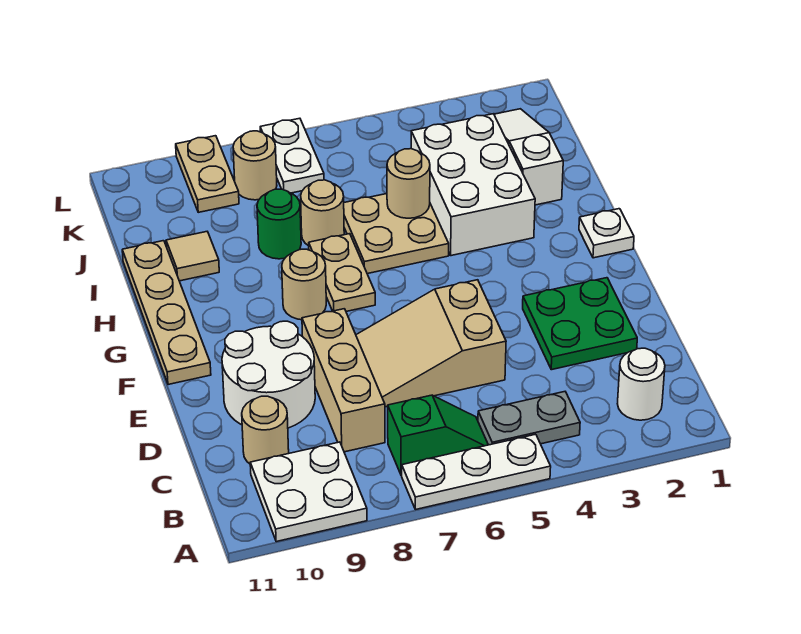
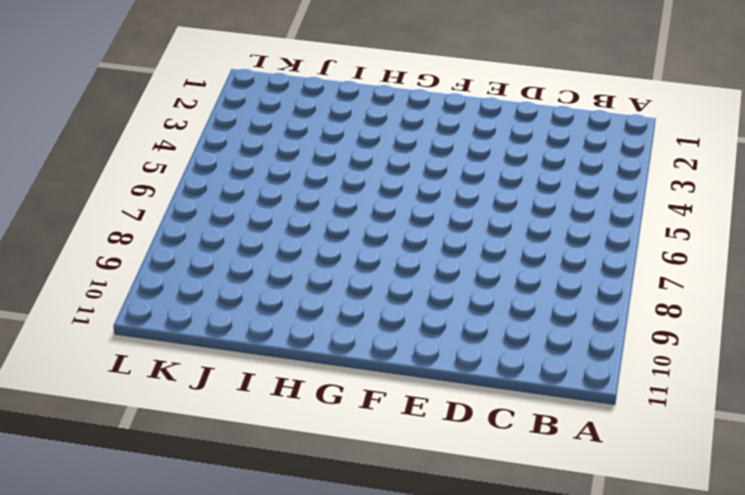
none -> white 1x3 plate [402,434,551,510]
none -> white 2x2 plate [250,442,367,542]
none -> white 1x1 round brick [617,348,665,420]

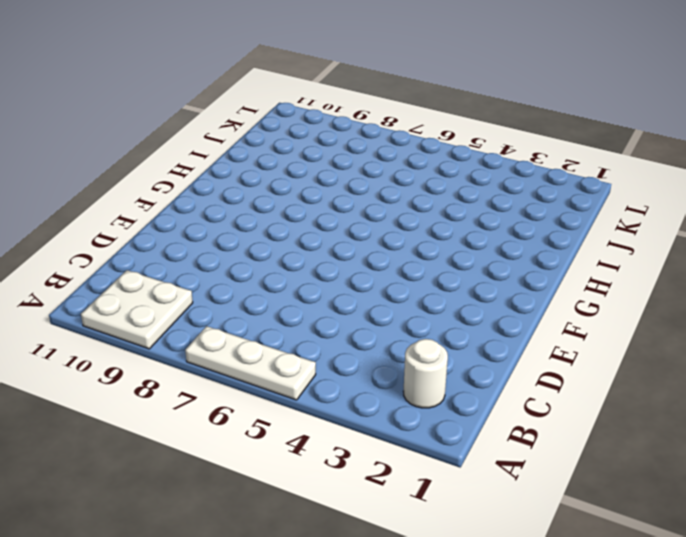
none -> grey 1x2 plate [478,392,580,445]
none -> green 1x2 slope [388,395,488,476]
none -> tan 1x3 brick [302,309,385,452]

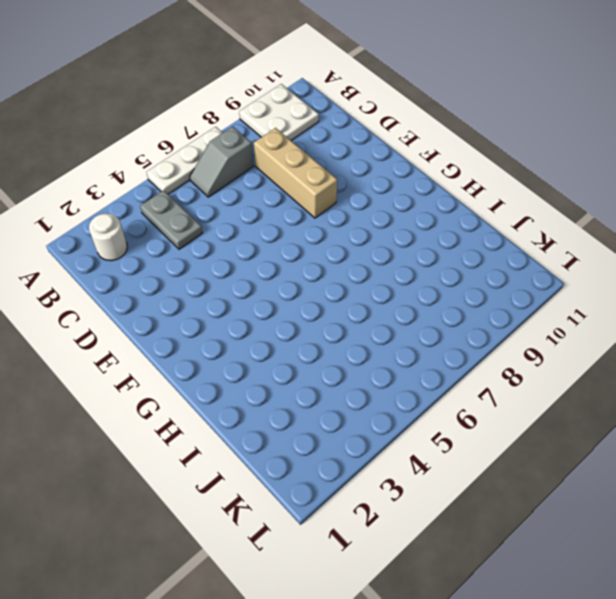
grey 1x2 plate [140,190,203,249] -> grey 1x2 plate turned to [478,392,580,445]
grey 1x2 slope [190,127,253,197] -> green 1x2 slope [388,395,488,476]
none -> tan 1x1 round brick [242,396,289,464]
none -> green 2x2 plate [523,278,637,370]
none -> tan 2x3 slope [356,280,506,407]

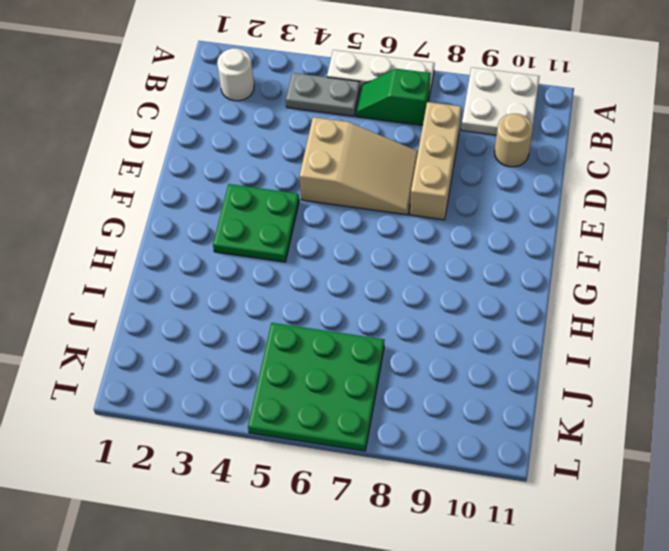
green 2x2 plate [213,184,299,262] -> green 2x2 plate moved to [523,278,637,370]
green 3x3 plate [248,323,385,451] -> white 1x2 plate [260,118,324,193]
none -> white 2x2 round brick [222,321,315,428]
none -> tan 1x4 plate [122,241,211,385]
none -> white 1x1 plate [579,209,634,258]

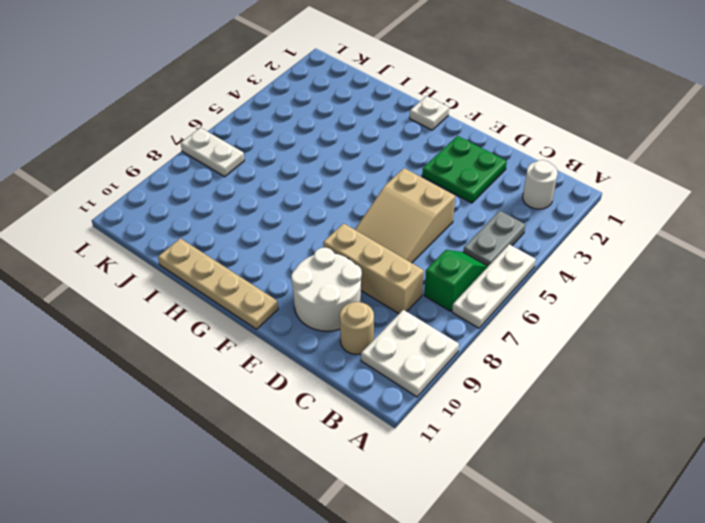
none -> tan 1x2 plate [309,234,375,311]
none -> tan 1x1 round brick [282,249,326,320]
none -> white 2x3 brick [411,114,535,256]

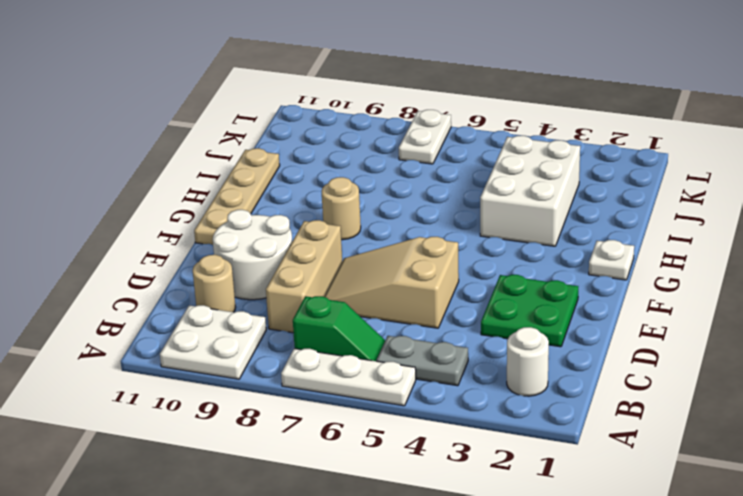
none -> tan 1x2 plate [309,234,375,311]
none -> tan 2x2 plate [344,194,449,274]
none -> white 1x3 slope [494,109,563,205]

